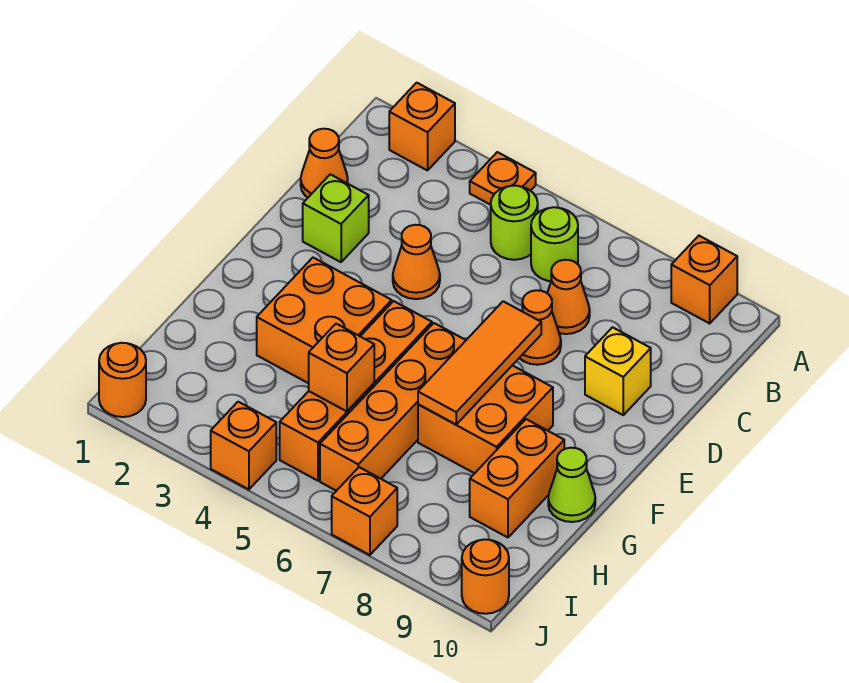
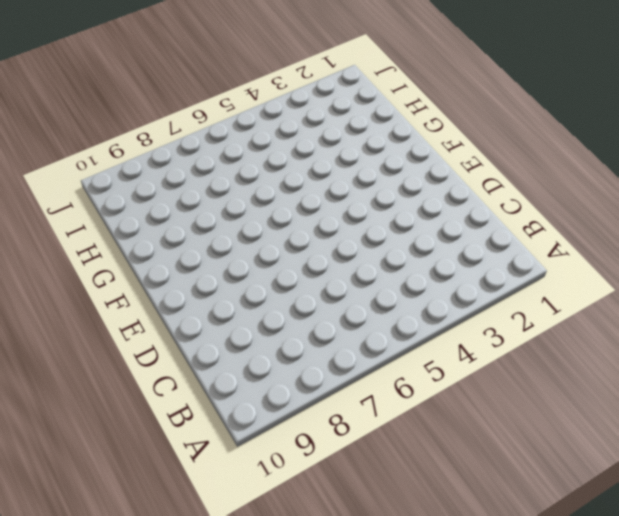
none -> orange 1x1 brick [389,83,455,170]
none -> orange 1x1 plate [470,152,536,205]
none -> orange 1x1 brick [671,236,737,323]

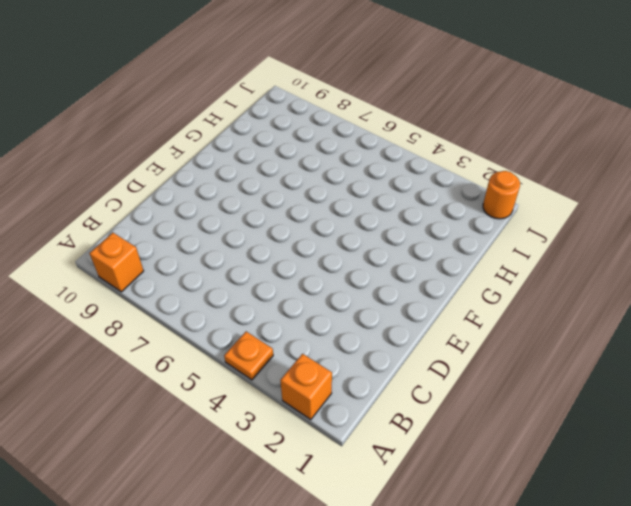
none -> lime 1x1 round brick [491,186,538,260]
none -> lime 1x1 round brick [531,207,578,281]
none -> orange 1x1 cone [301,129,348,197]

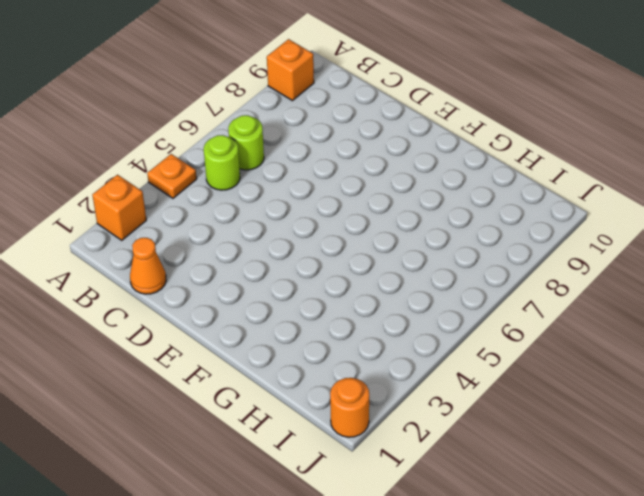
none -> orange 1x1 cone [547,260,590,334]
none -> lime 1x1 brick [303,174,369,262]
none -> orange 1x1 cone [393,225,440,299]

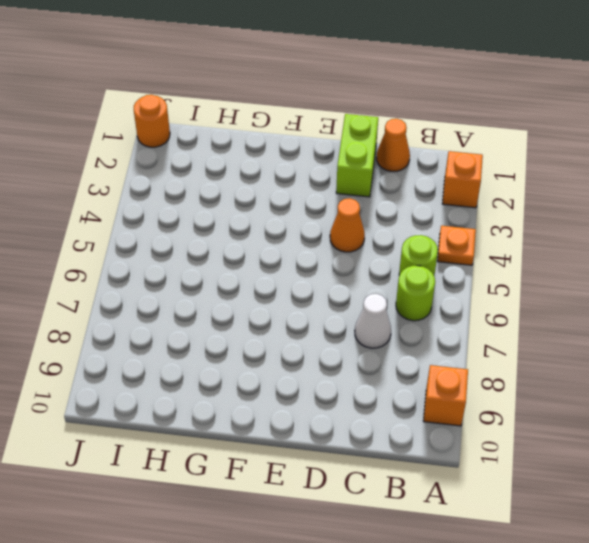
white 1x1 cone [355,294,391,348] -> orange 1x1 cone [547,260,590,334]
lime 1x2 brick [336,114,378,197] -> lime 1x1 brick [303,174,369,262]
none -> orange 1x1 cone [520,290,561,365]
none -> yellow 1x1 brick [585,327,651,415]
none -> orange 2x2 brick [257,258,392,383]

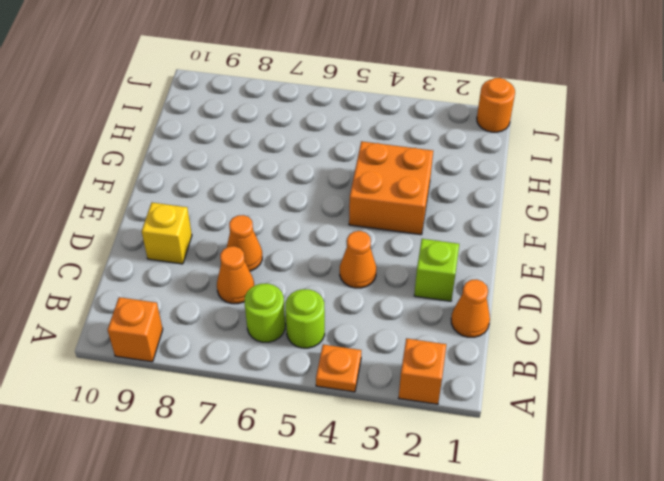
none -> orange 1x4 brick [280,301,432,481]
none -> orange 1x4 brick [320,323,466,491]
none -> orange 2x2 brick [418,365,553,473]

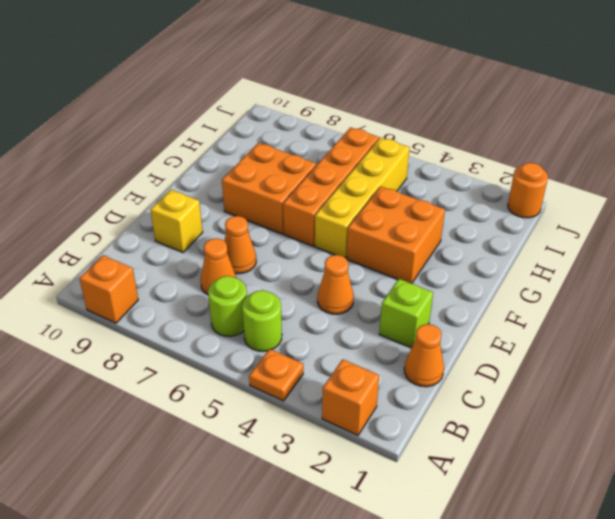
yellow 1x4 brick [315,138,410,258] -> orange 1x4 brick [280,301,432,481]
none -> orange 1x2 brick [470,419,564,537]
none -> lime 1x1 cone [548,448,595,522]
none -> orange 1x1 brick [211,402,276,489]

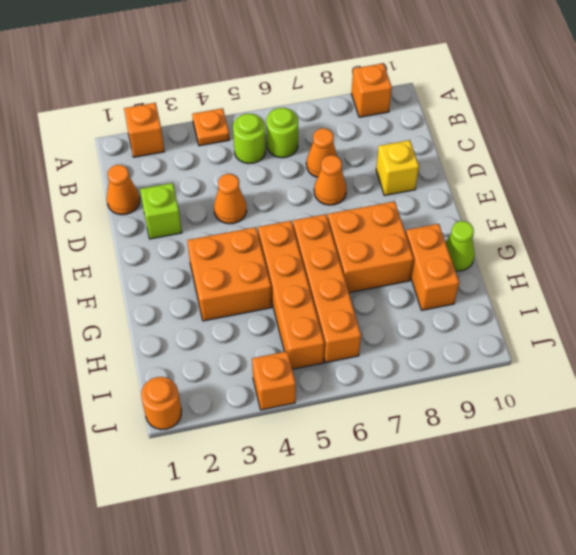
none -> orange 1x1 brick [332,467,397,555]
none -> orange 1x1 round brick [462,539,509,614]
none -> orange 1x3 tile [418,301,541,424]

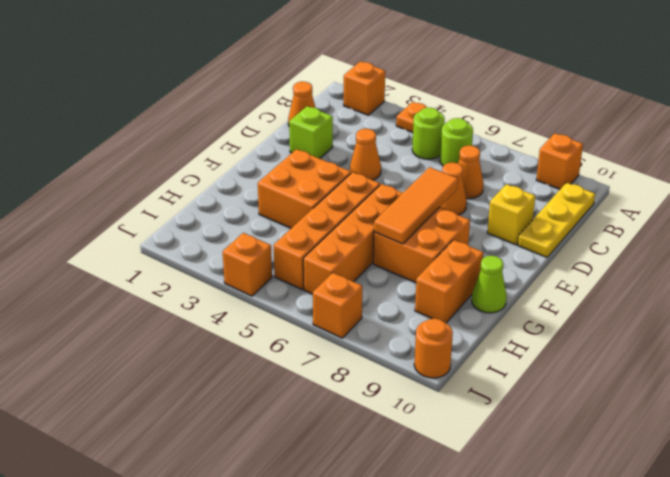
yellow 1x3 plate [518,183,595,257] -> none
none -> orange 1x1 round brick [99,343,146,417]
none -> orange 1x1 brick [309,324,374,411]

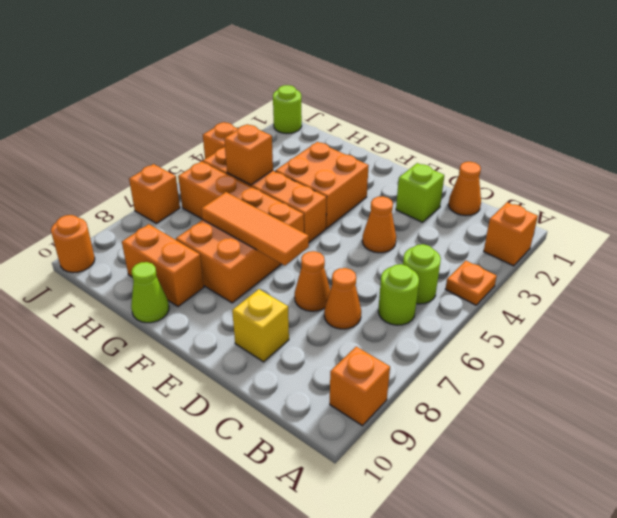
lime 1x1 round brick [273,85,302,134] -> orange 1x1 round brick [99,343,146,417]

